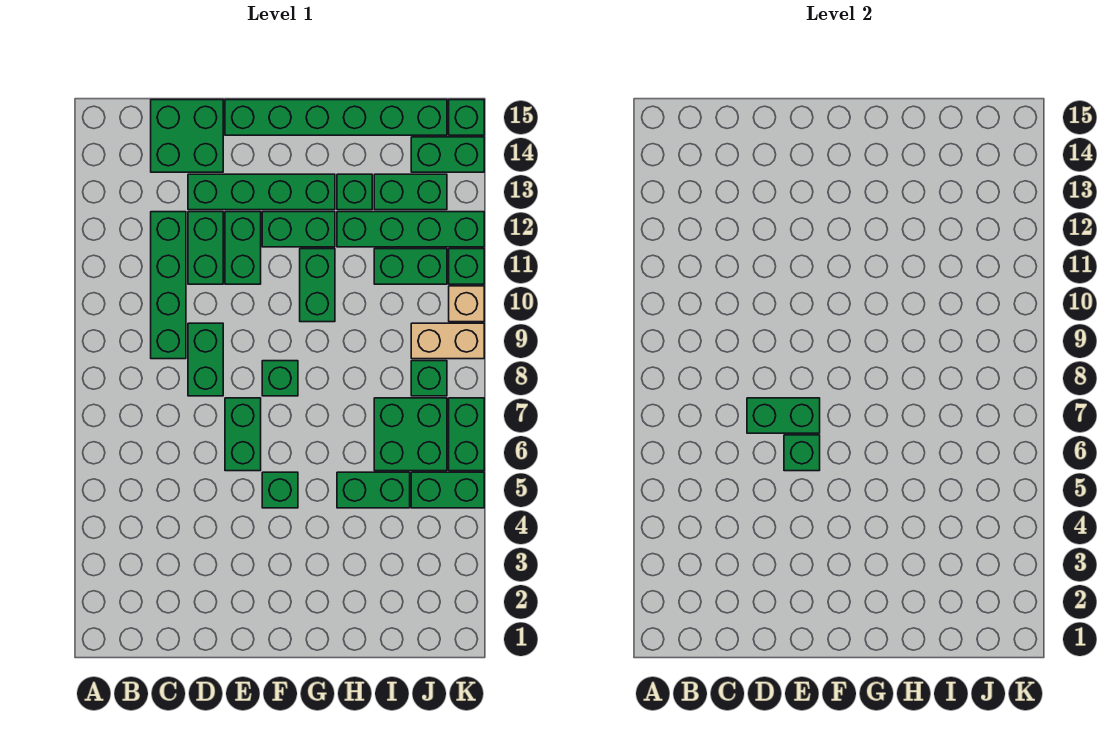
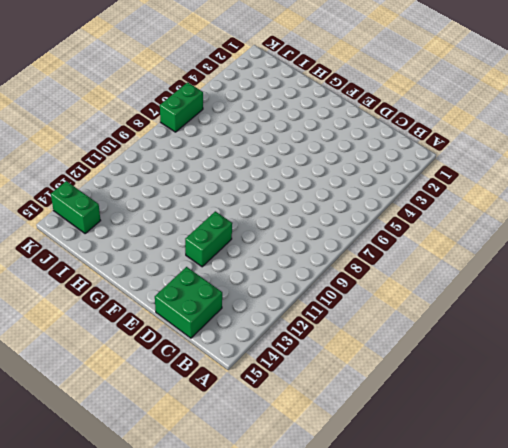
none -> green 1x4 brick [151,212,186,359]
none -> green 1x2 brick [188,323,223,396]
none -> green 1x2 brick [188,212,223,284]

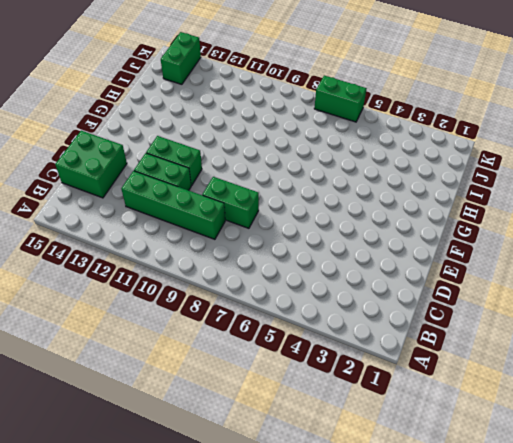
none -> green 1x4 brick [188,174,335,210]
none -> green 1x2 brick [225,398,261,471]
none -> green 1x6 brick [225,100,447,135]

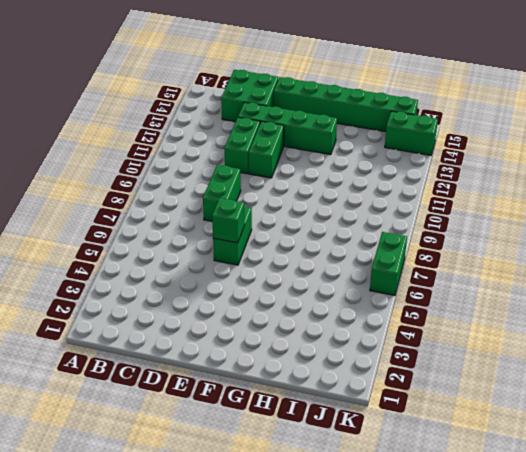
none -> green 1x4 brick [151,212,186,359]
none -> green 1x1 brick [262,472,298,508]
none -> green 1x1 brick [262,361,298,396]

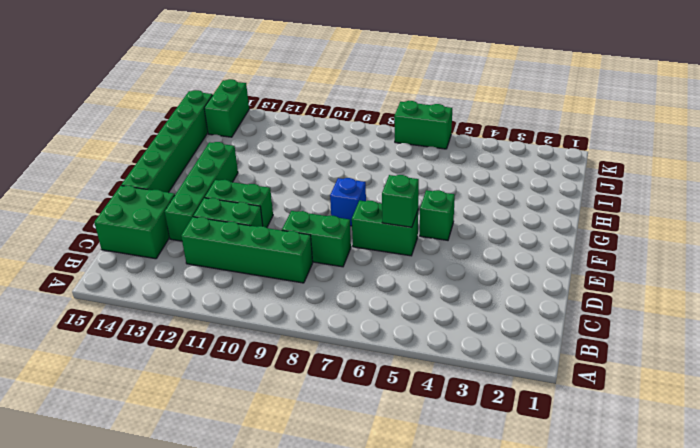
blue 1x1 brick [330,178,366,226] -> green 1x1 brick [262,361,298,396]
none -> green 1x2 brick [262,212,335,247]
none -> green 1x2 brick [300,249,335,322]
none -> green 1x2 brick [337,472,410,508]

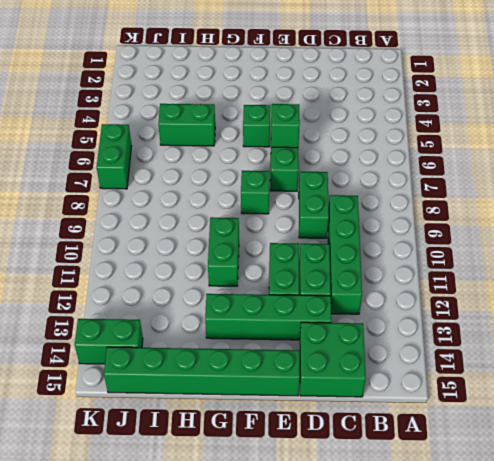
none -> green 1x2 brick [262,212,335,247]
none -> green 1x4 brick [337,212,484,247]
none -> green 1x1 brick [337,174,372,210]

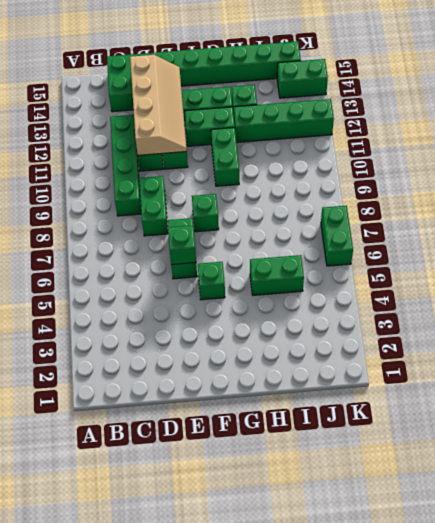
tan 2x4 slope [130,55,187,155] -> none
none -> green 2x2 brick [374,398,447,471]
none -> green 1x2 brick [374,249,447,284]
none -> green 1x2 brick [374,174,447,210]

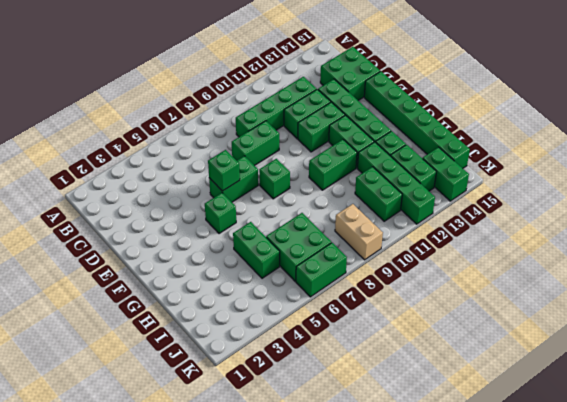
none -> green 1x2 brick [411,472,484,508]
none -> green 1x1 brick [411,361,447,396]
none -> tan 1x1 brick [449,286,484,322]

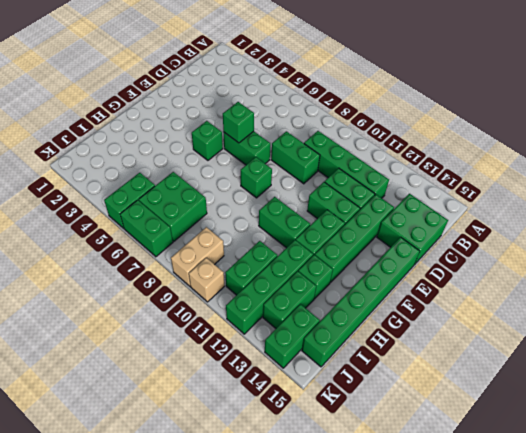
none -> green 1x2 brick [337,472,410,508]
none -> green 1x1 brick [411,361,447,396]
none -> green 1x1 brick [449,249,484,284]

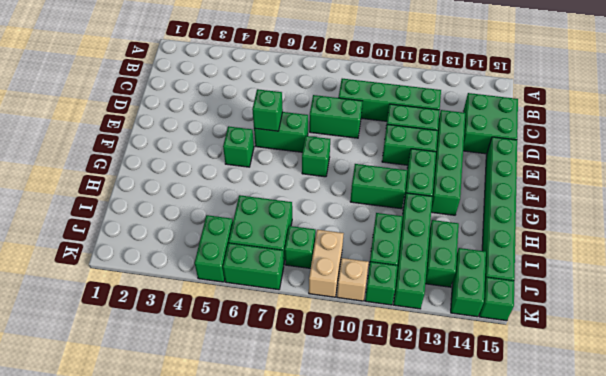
none -> green 1x2 brick [337,472,410,508]
none -> green 1x1 brick [337,174,372,210]
none -> green 1x2 brick [747,398,820,433]

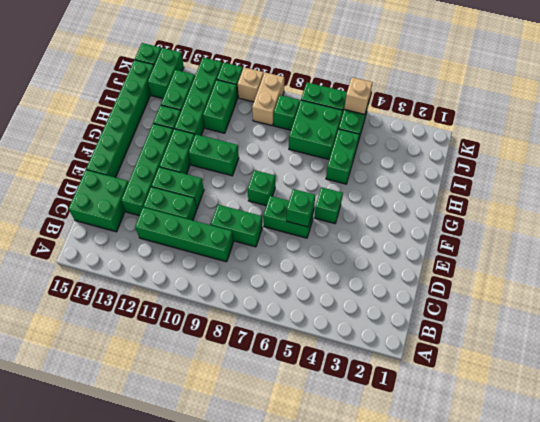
tan 1x1 brick [344,77,373,114] -> none
none -> green 1x2 brick [747,398,820,433]

